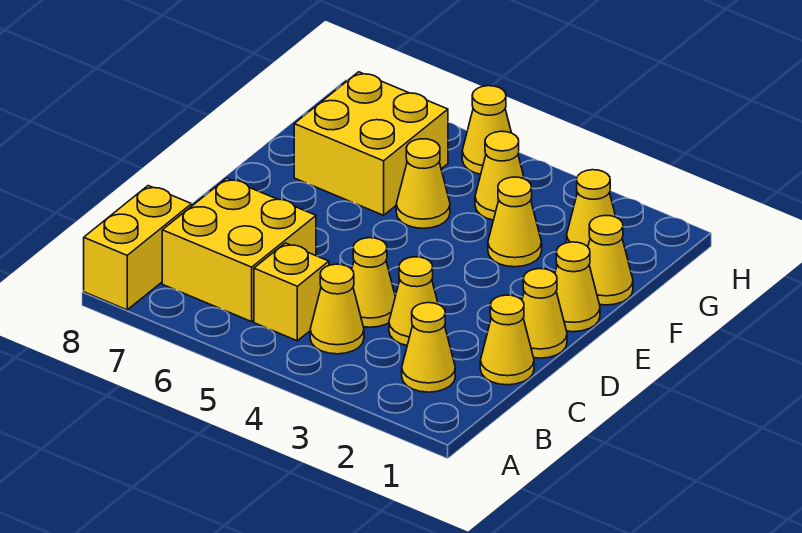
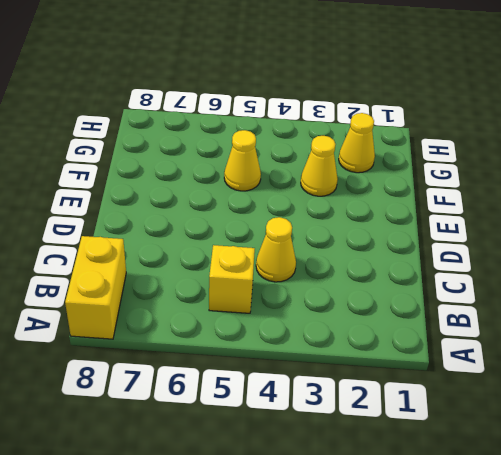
none -> yellow 1x1 cone [402,303,455,392]
none -> yellow 1x1 cone [310,264,364,354]
none -> yellow 2x2 brick [162,178,316,322]

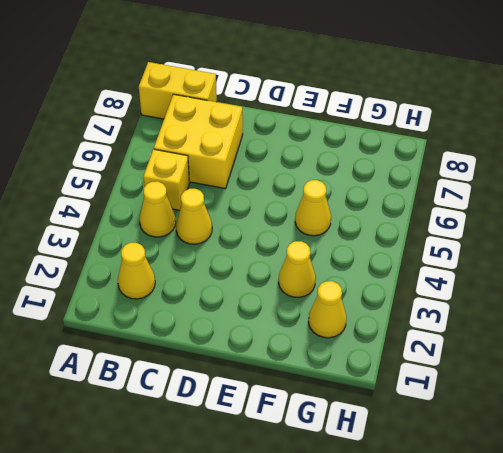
none -> yellow 1x1 cone [480,295,534,385]
none -> yellow 1x1 cone [389,257,438,345]
none -> yellow 1x1 cone [522,269,567,358]

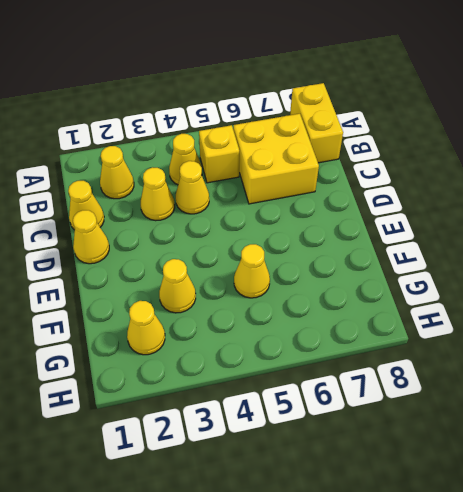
none -> yellow 1x1 cone [555,242,600,332]
none -> yellow 1x1 cone [588,215,633,305]
none -> yellow 2x2 brick [294,72,448,215]

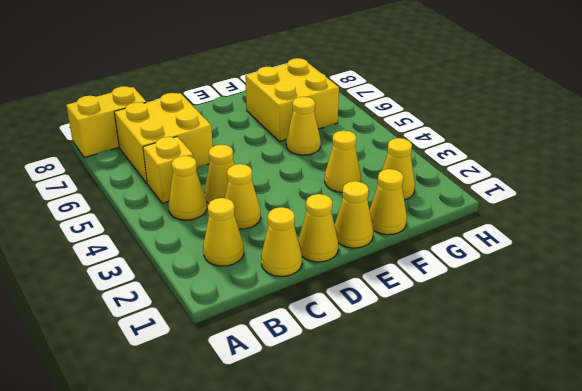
none -> yellow 1x1 cone [475,131,524,220]
none -> yellow 1x1 cone [462,86,511,174]

